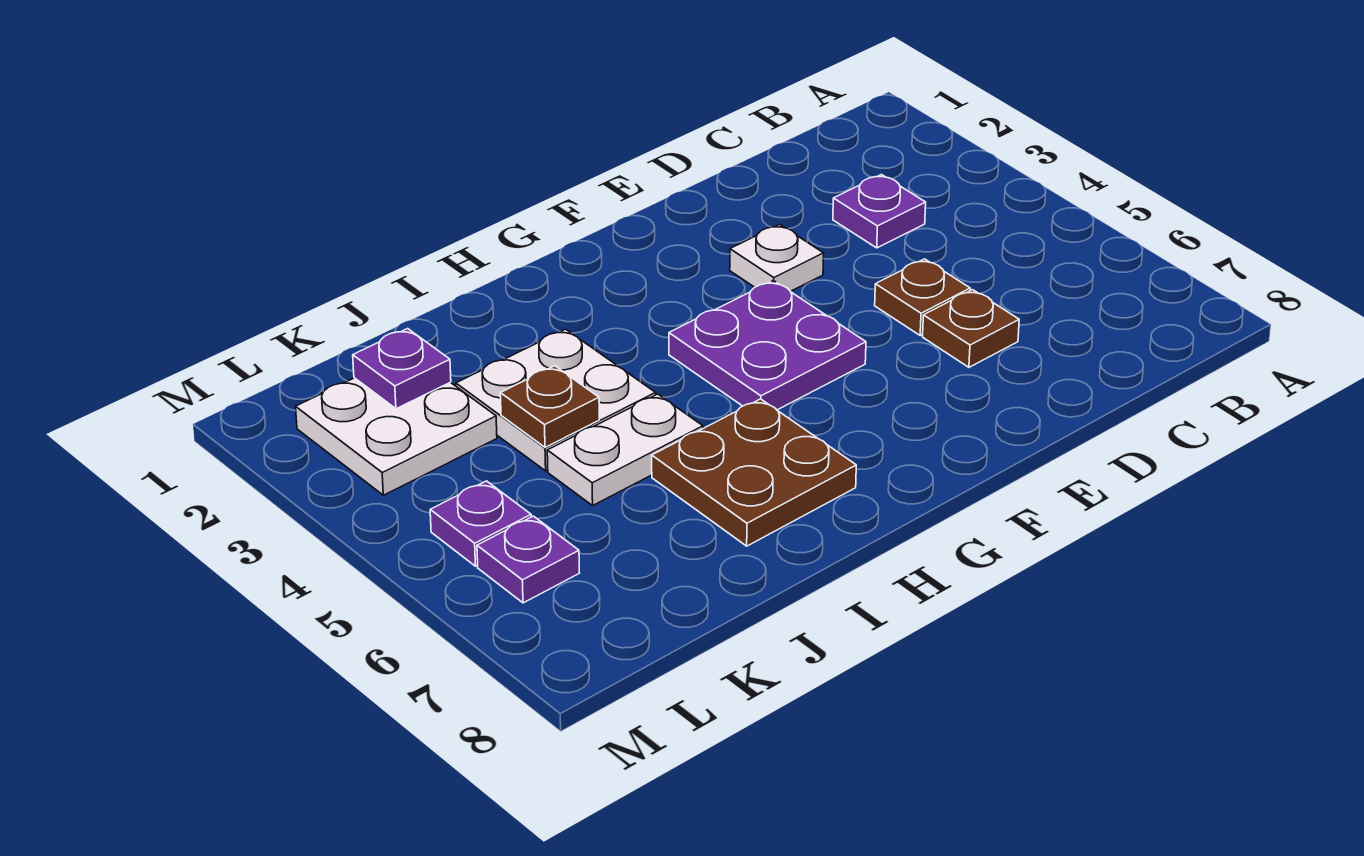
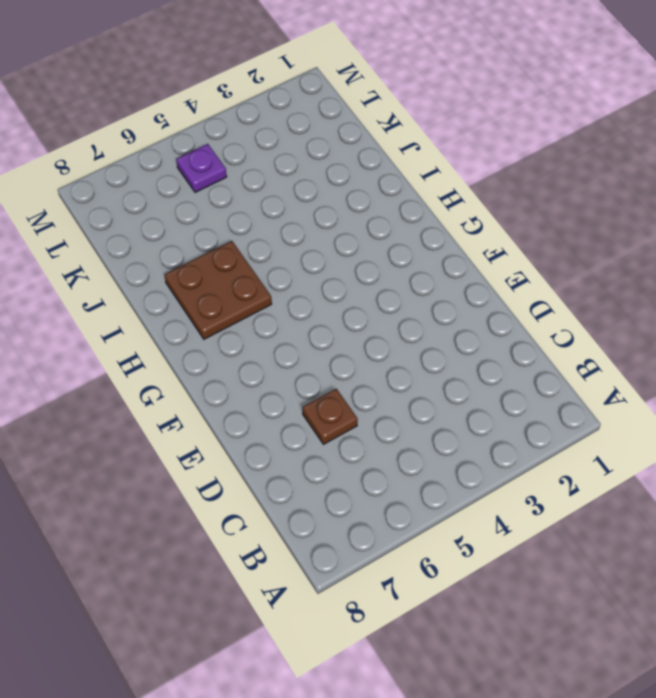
none -> purple 1x1 plate [833,175,926,248]
none -> brown 1x1 plate [875,259,970,335]
none -> white 1x1 plate [730,224,824,291]

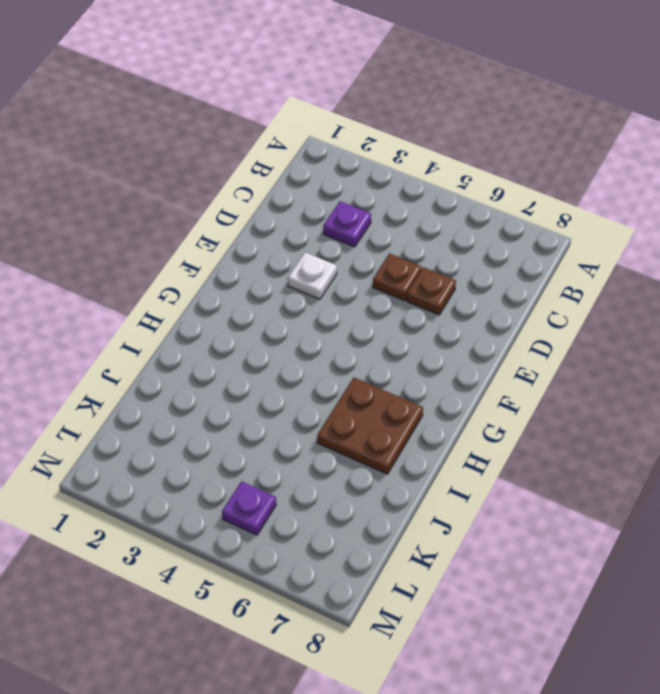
none -> purple 2x2 plate [669,280,866,410]
none -> white 2x2 plate [456,329,656,471]
none -> white 1x2 plate [547,394,703,505]

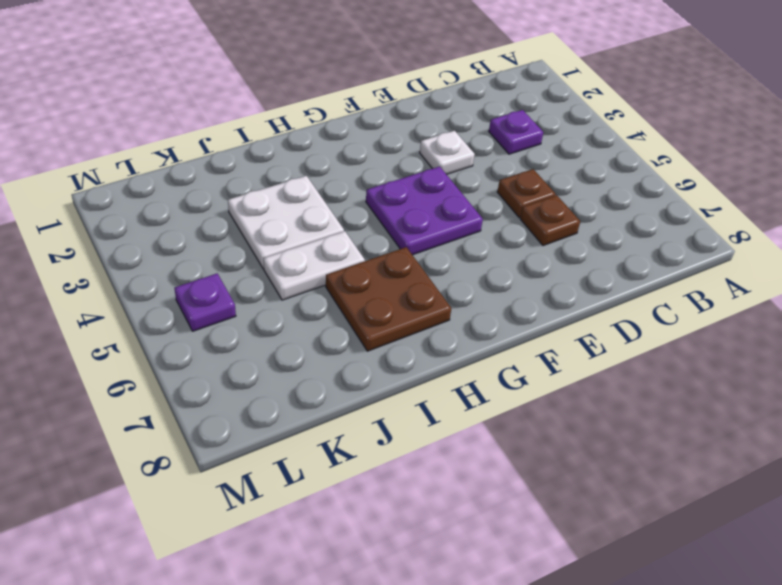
none -> white 2x2 plate [296,378,497,495]
none -> purple 1x1 plate [477,516,579,603]
none -> brown 1x1 plate [500,366,599,447]

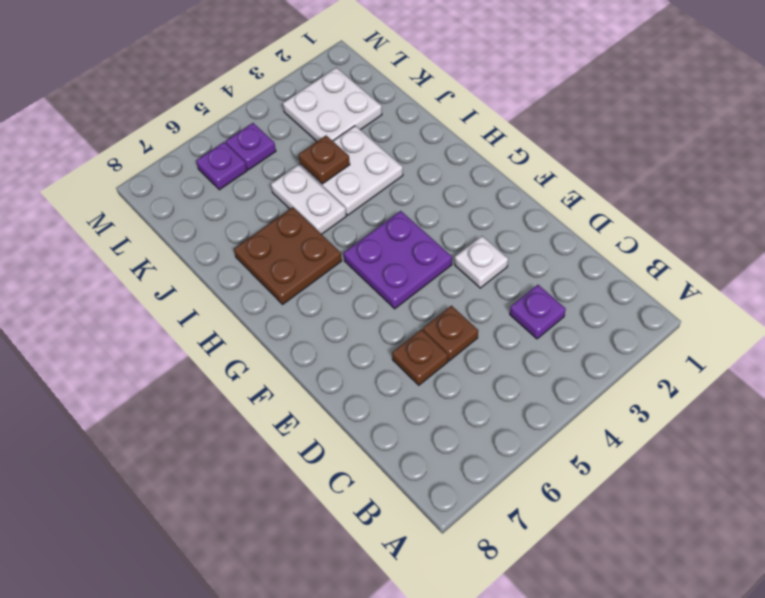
none -> purple 1x1 plate [353,329,451,409]

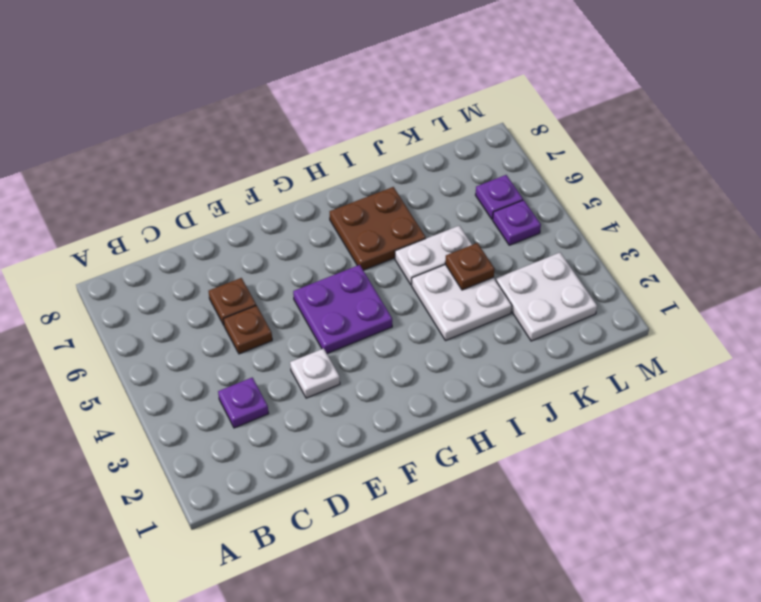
none -> purple 1x1 plate [353,329,451,409]

